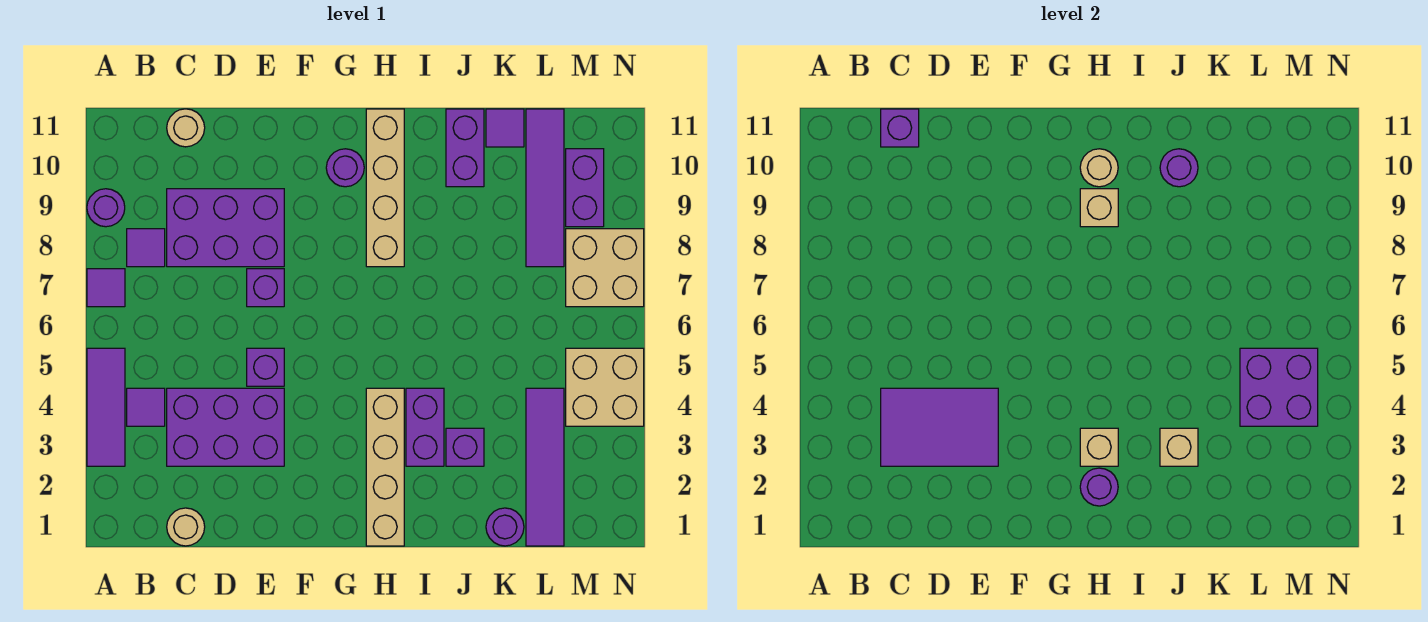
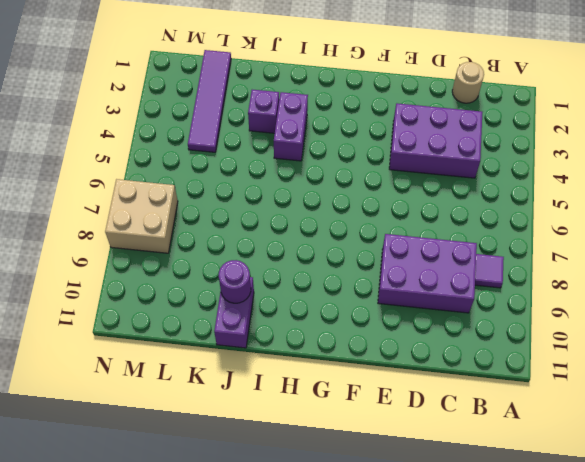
none -> purple 1x3 tile [87,348,125,466]
none -> purple 1x1 tile [87,269,125,307]
none -> purple 1x1 round brick [87,189,125,227]
none -> purple 1x1 tile [127,388,165,426]

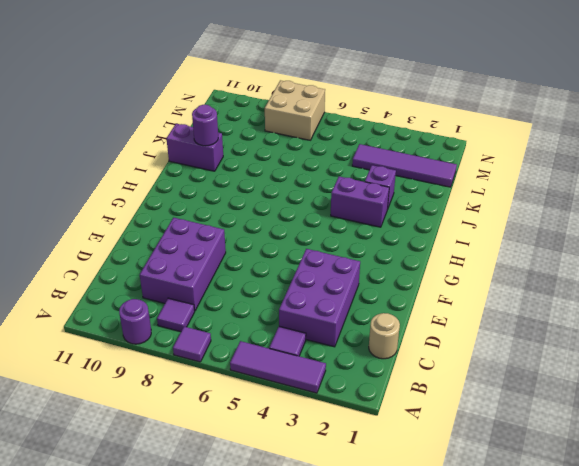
none -> tan 1x1 round brick [167,109,205,147]
none -> purple 1x1 brick [247,348,284,386]
none -> purple 1x1 brick [247,269,284,307]
none -> purple 1x1 round brick [326,149,364,187]

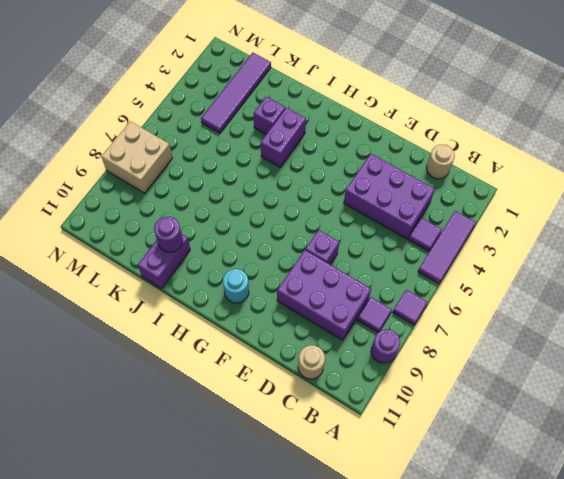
cyan 1x1 round brick [223,269,249,303] -> purple 1x1 round brick [326,149,364,187]
none -> purple 1x1 brick [247,348,284,386]
none -> tan 1x4 brick [366,388,404,546]
none -> tan 1x4 brick [366,109,404,267]
none -> purple 1x1 round brick [486,508,524,546]

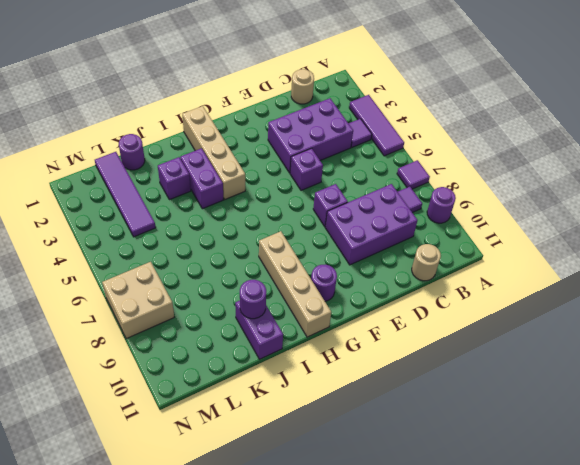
none -> purple 1x1 tile [486,109,524,147]
none -> purple 1x4 tile [526,109,564,267]
none -> tan 2x2 brick [566,348,644,426]
none -> purple 1x2 brick [566,149,604,227]

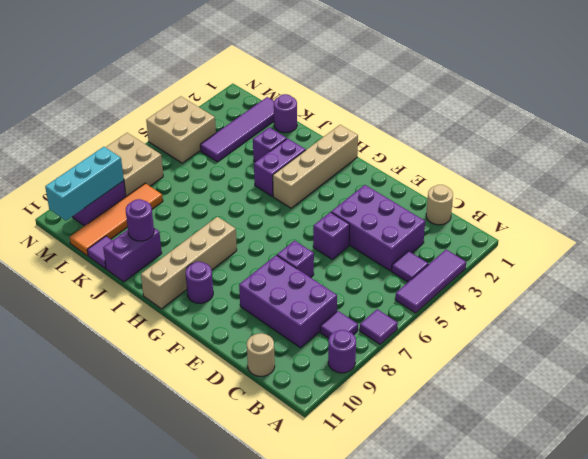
orange 1x4 tile [70,183,163,256] -> purple 1x4 tile [526,109,564,267]
cyan 1x3 brick [45,147,124,221] -> none
none -> purple 2x3 tile [881,388,998,466]
none -> purple 1x1 brick [881,109,919,147]
none -> purple 1x1 round brick [1080,468,1118,506]
none -> tan 1x1 brick [1080,428,1118,466]

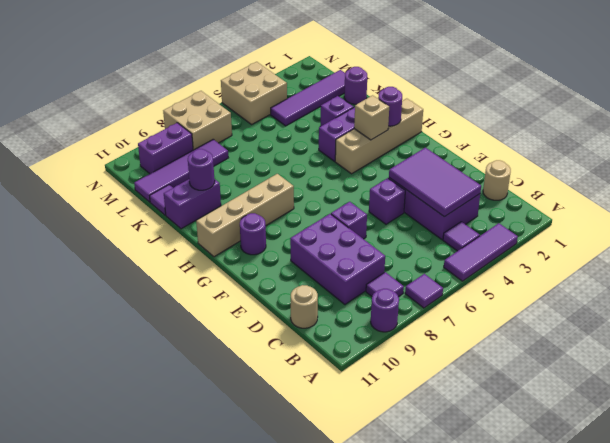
none -> purple 1x1 brick [881,109,919,147]
none -> tan 1x1 brick [1080,189,1118,227]
none -> tan 1x1 round brick [1080,149,1118,187]
none -> tan 1x1 brick [1160,428,1198,466]

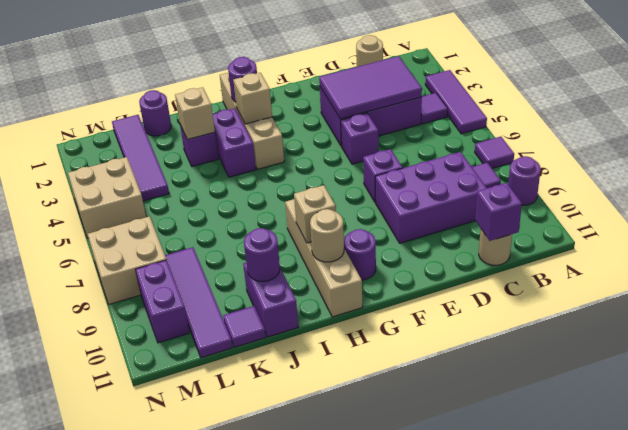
none -> purple 2x2 brick [1240,348,1318,426]

